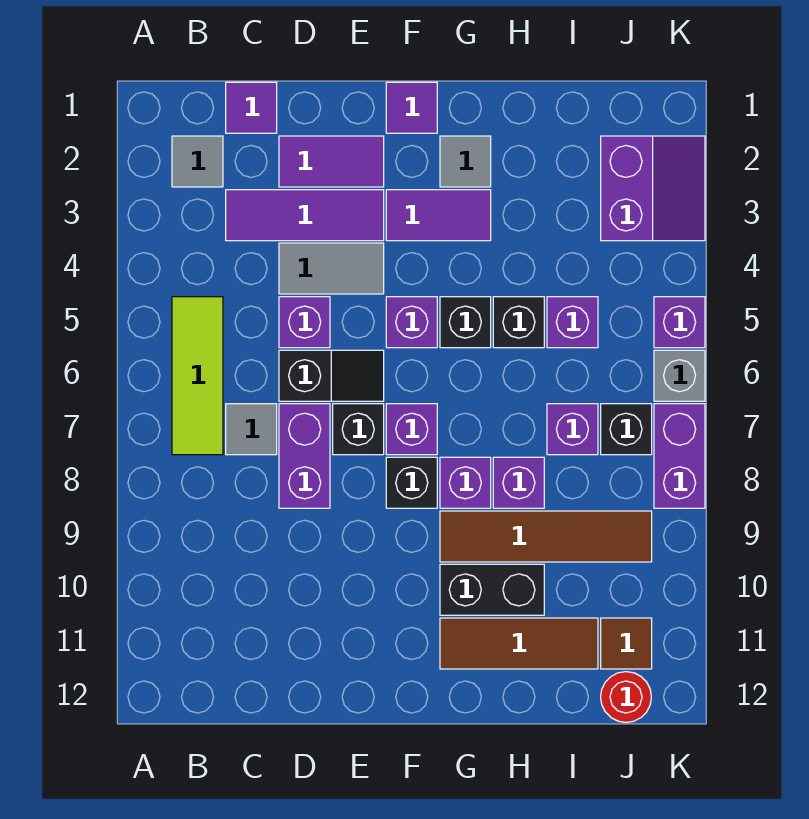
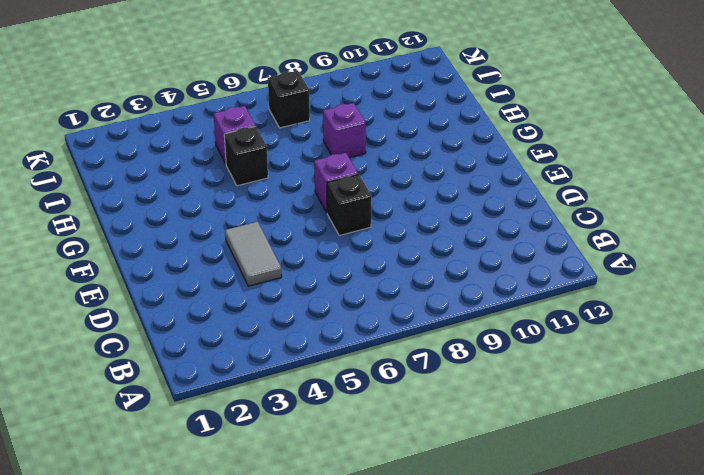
none -> grey 1x1 tile [172,136,223,187]
none -> lime 1x3 tile [172,297,223,455]
none -> purple 1x1 tile [226,82,277,133]
none -> purple 1x3 tile [226,190,384,241]

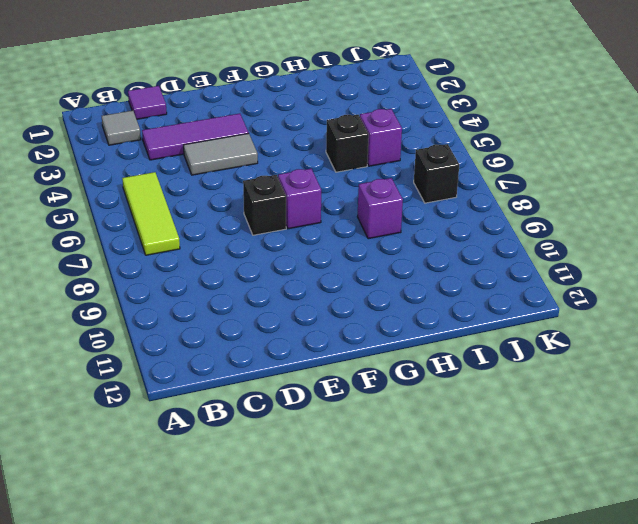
none -> grey 1x1 tile [226,404,277,455]
none -> purple 1x2 tile [279,136,384,187]
none -> purple 1x1 brick [279,297,330,348]
none -> black 1x2 slope [279,350,384,401]

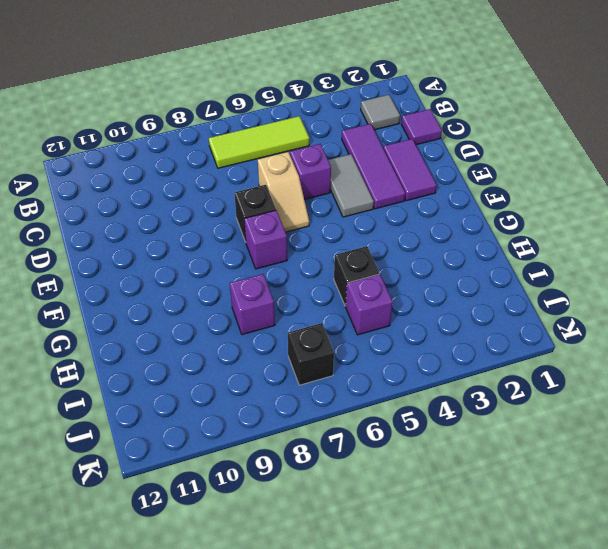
tan 1x2 slope [258,152,309,232] -> black 1x2 slope [279,350,384,401]
none -> grey 1x1 tile [226,404,277,455]
none -> purple 1x2 brick [279,404,330,508]
none -> purple 1x1 tile [386,82,437,133]
none -> purple 1x2 tile [386,190,491,241]

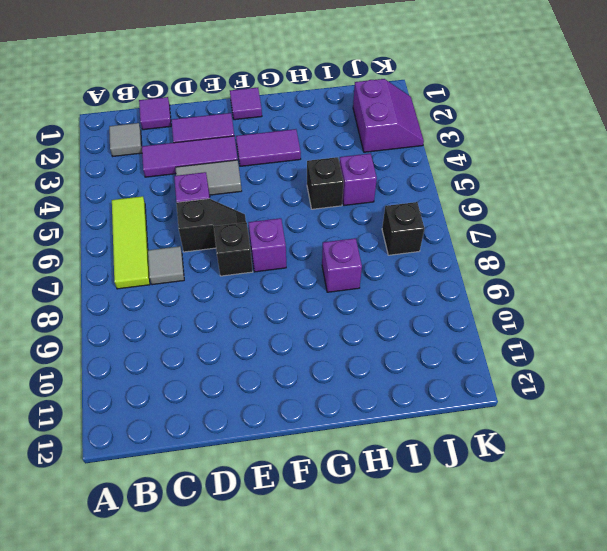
none -> purple 1x2 brick [279,404,330,508]
none -> purple 1x1 brick [386,297,437,348]
none -> black 1x1 brick [386,457,437,508]
none -> grey 1x1 tile [440,136,491,187]

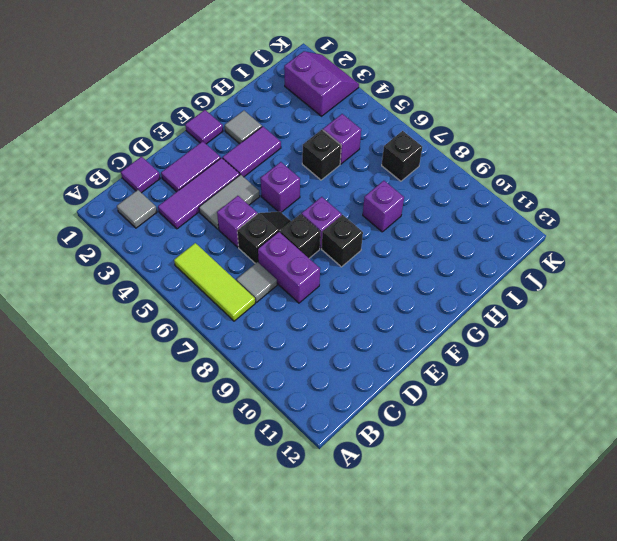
none -> black 1x1 brick [440,297,491,348]
none -> purple 1x1 brick [440,457,491,508]
none -> brown 1x4 tile [440,511,652,562]
none -> black 1x2 brick [440,564,544,615]

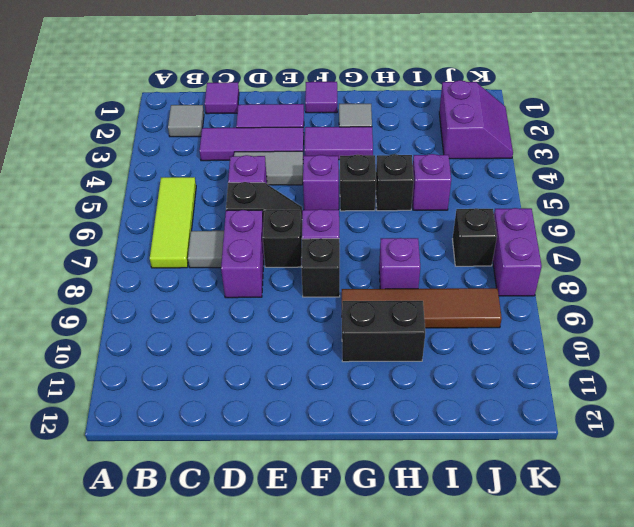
none -> purple 1x1 brick [440,457,491,508]
none -> brown 1x3 tile [440,618,598,669]
none -> purple 1x1 brick [547,404,598,455]
none -> brown 1x1 tile [601,618,652,669]

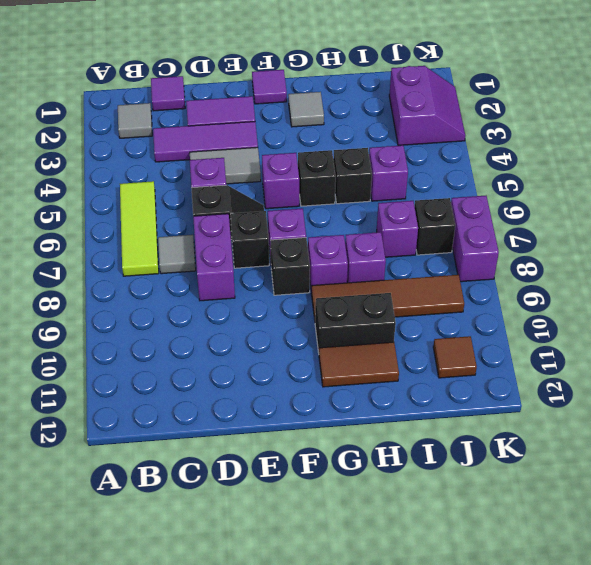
brown 1x2 tile [319,342,399,387] -> brown 1x3 tile [440,618,598,669]
none -> purple 1x2 tile [386,190,491,241]
none -> red 1x1 round brick [601,672,651,722]
none -> purple 1x1 brick [654,297,705,348]
none -> grey 1x1 brick [654,350,705,401]

